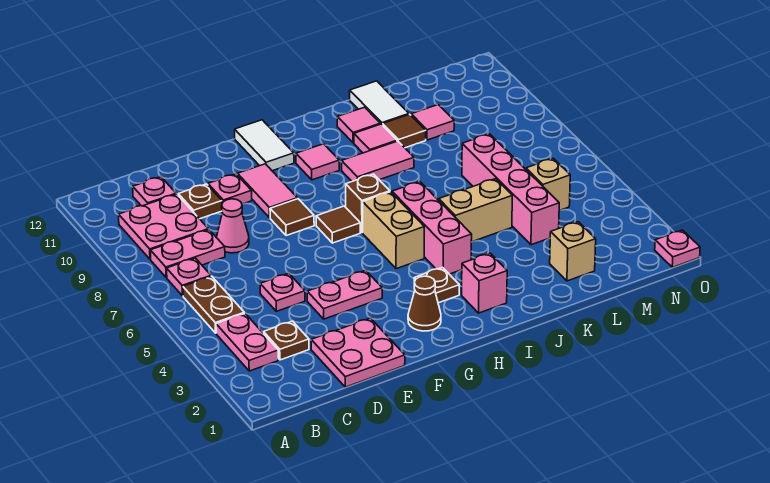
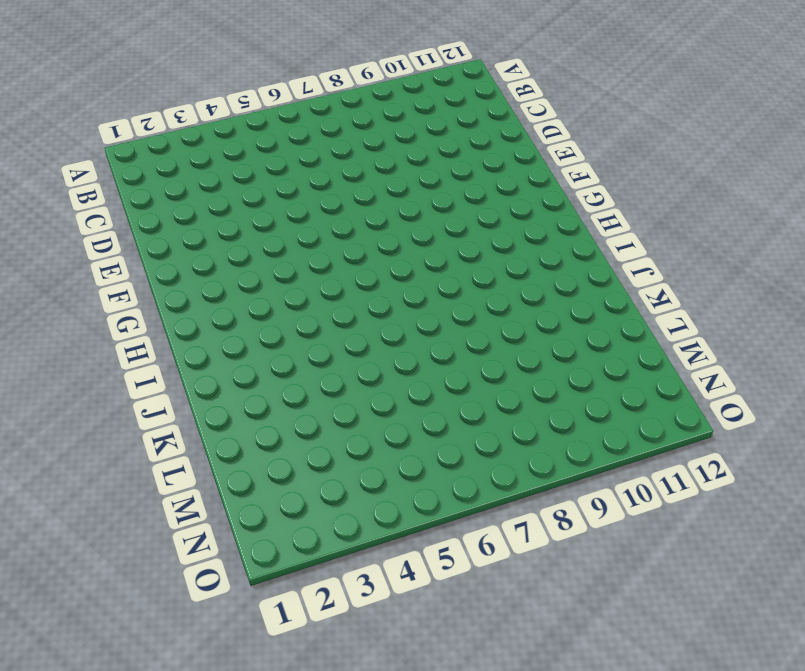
none -> pink 1x2 plate [216,313,278,371]
none -> brown 1x2 plate [183,276,244,333]
none -> pink 1x1 plate [167,258,211,296]
none -> pink 1x2 plate [150,230,225,278]

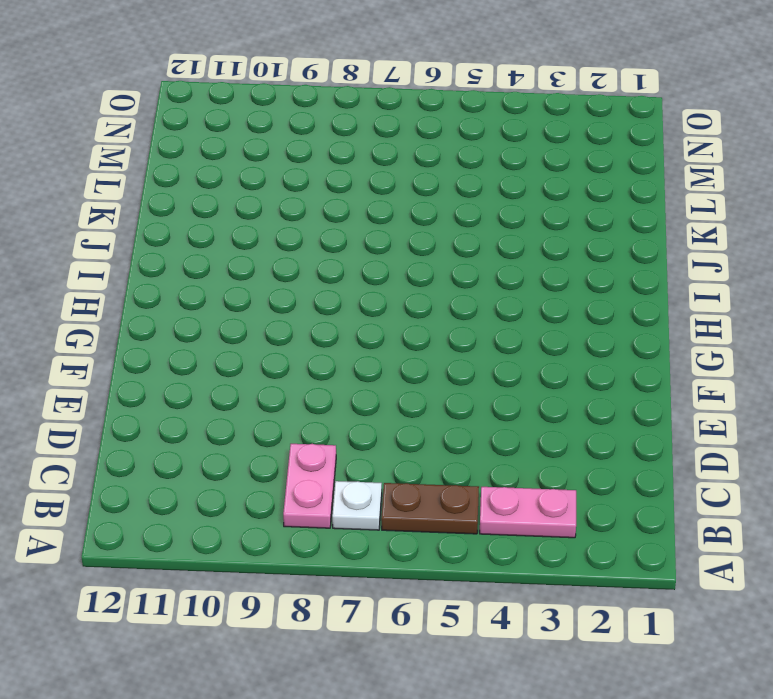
white 1x1 plate [332,481,382,530] -> pink 1x1 plate [167,258,211,296]
none -> pink 2x2 plate [119,194,208,259]
none -> brown 1x1 plate [264,321,309,360]
none -> pink 1x1 plate [133,177,176,206]
none -> pink 2x2 plate [311,318,405,387]

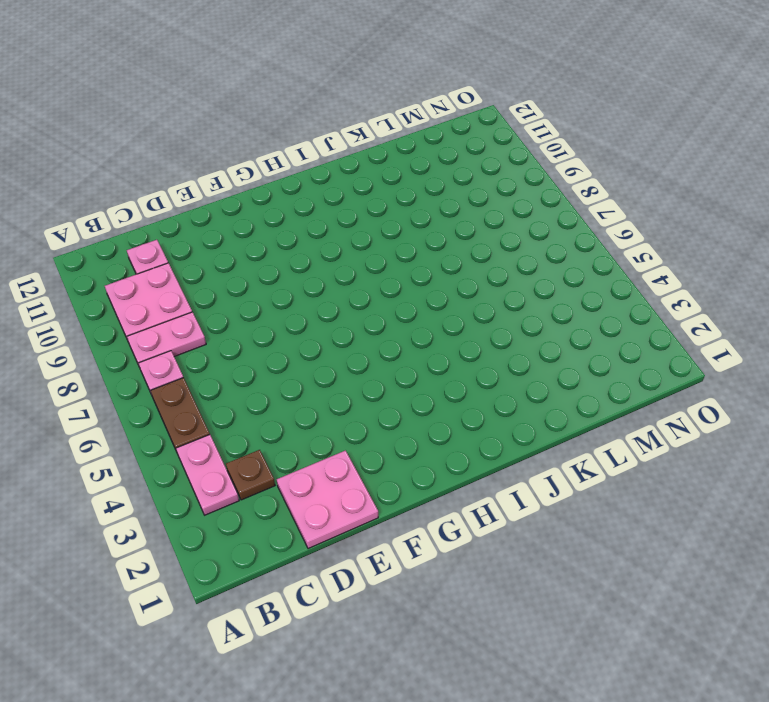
none -> pink 1x1 plate [260,273,305,311]
none -> pink 1x1 cone [217,199,249,253]
none -> brown 1x1 plate [178,184,222,219]
none -> pink 1x2 plate [307,270,382,319]

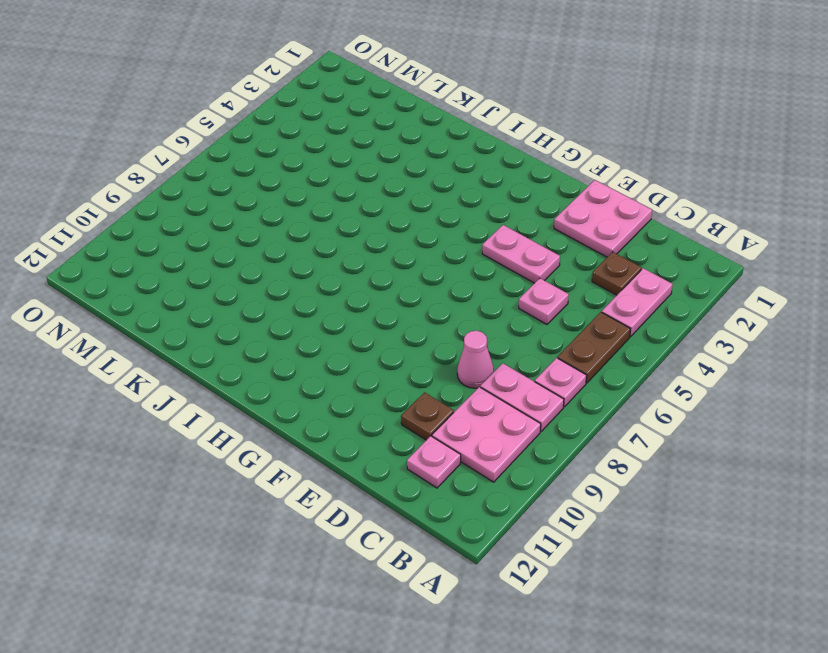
none -> pink 1x1 plate [208,174,252,204]
none -> brown 1x1 tile [270,199,314,236]
none -> pink 1x2 tile [237,164,297,218]
none -> brown 1x1 cone [408,276,441,331]

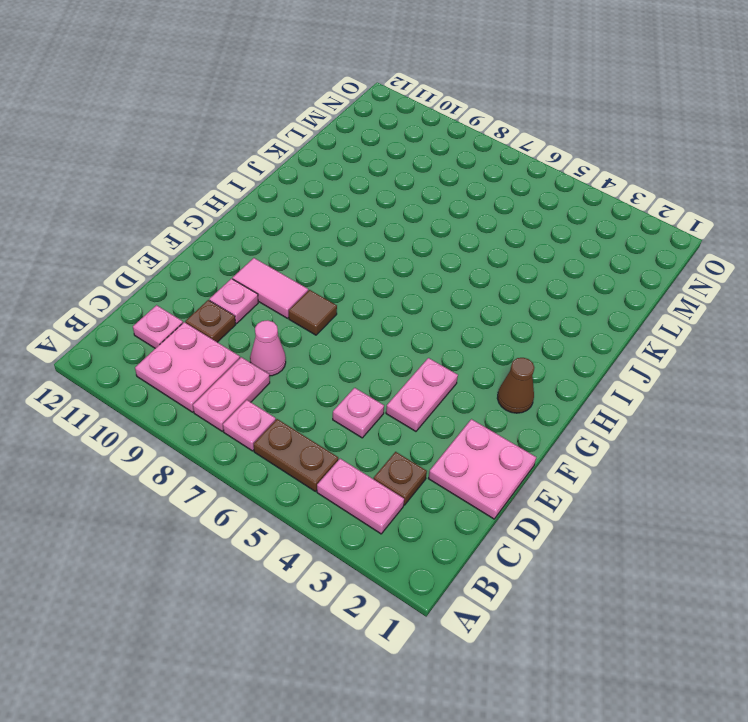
none -> brown 1x1 tile [316,206,360,243]
none -> white 1x2 tile [235,120,294,171]
none -> brown 1x1 plate [414,267,459,303]
none -> tan 1x2 brick [363,192,424,269]

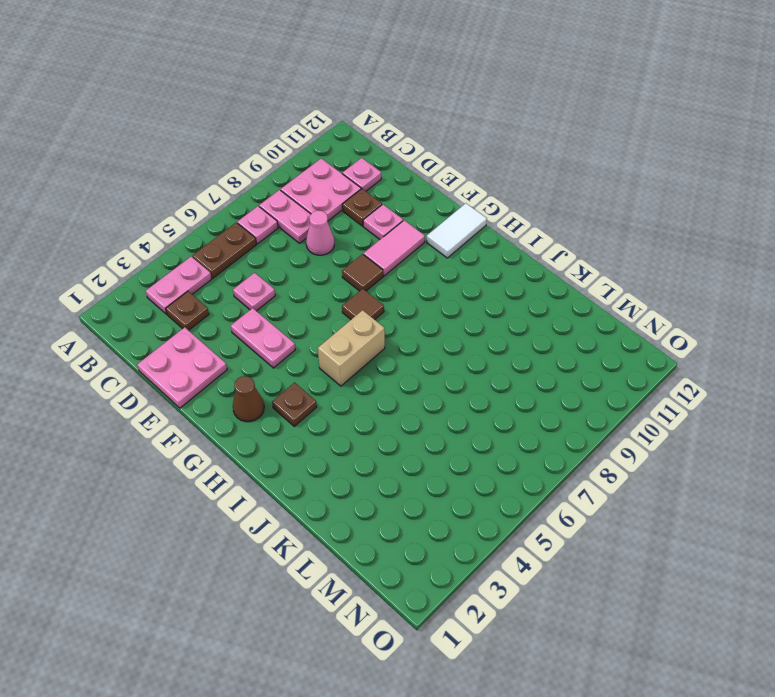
none -> brown 1x1 brick [346,174,390,233]
none -> pink 1x1 tile [296,144,339,180]
none -> pink 1x1 brick [462,253,507,313]
none -> pink 1x3 brick [392,182,472,274]

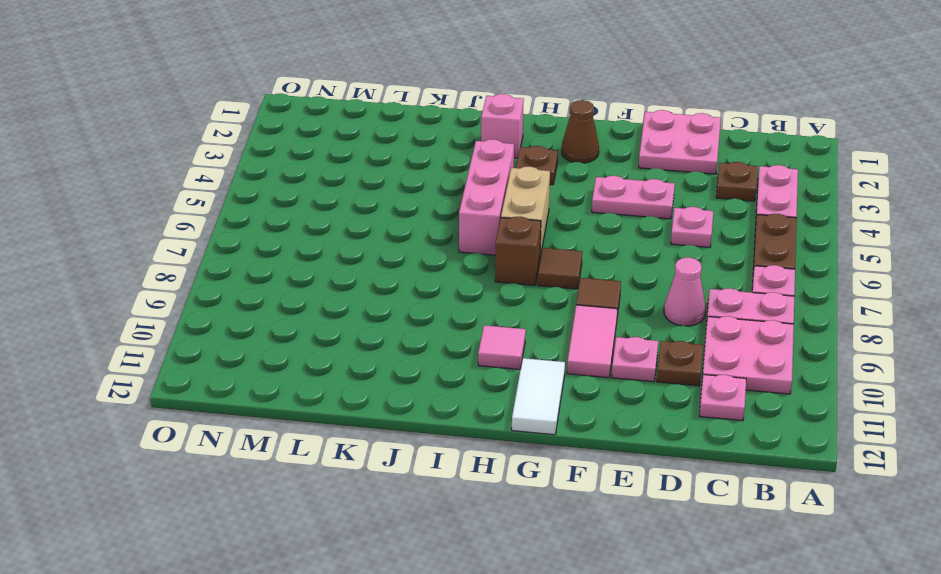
none -> pink 1x2 tile [342,141,414,181]
none -> tan 1x2 brick [439,179,512,242]
none -> pink 1x1 tile [354,124,397,153]
none -> pink 1x1 tile [337,107,380,143]

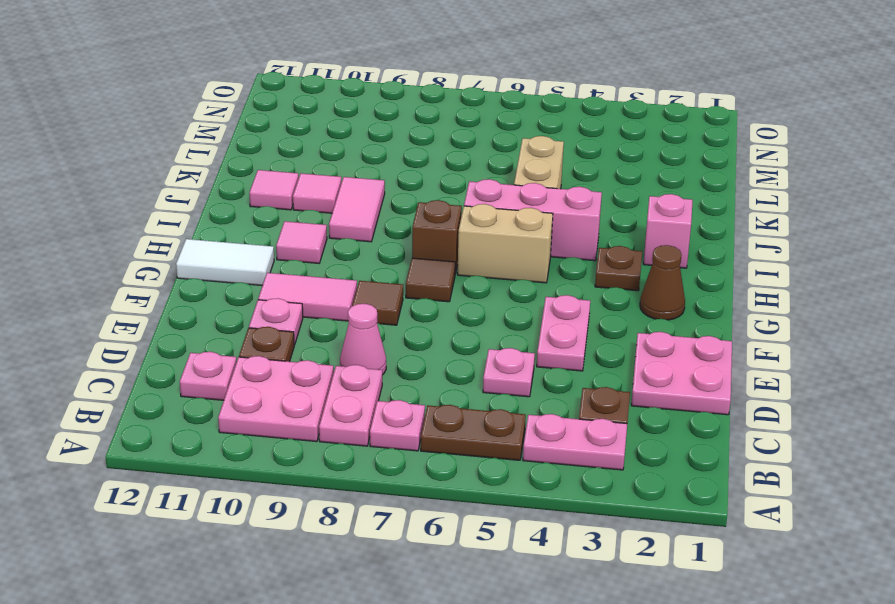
none -> brown 1x1 tile [383,114,426,148]
none -> white 1x2 tile [350,81,409,125]
none -> tan 1x1 brick [550,222,596,281]
none -> pink 1x4 brick [462,134,559,245]

